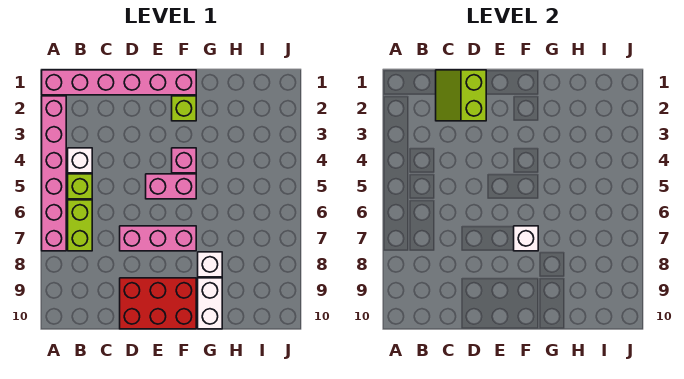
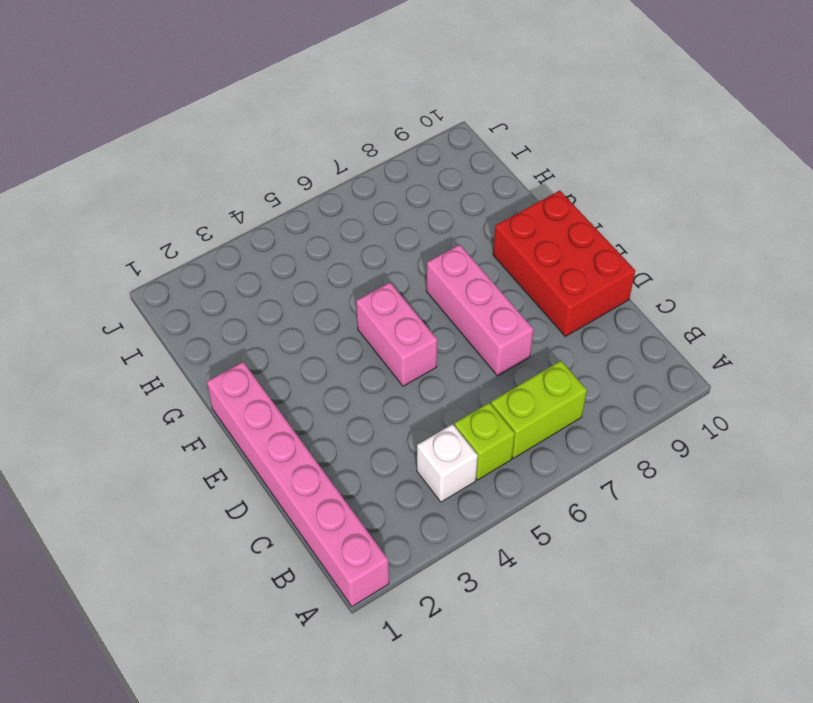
none -> pink 1x6 brick [42,96,66,251]
none -> lime 1x1 brick [172,96,196,121]
none -> pink 1x1 brick [172,148,196,173]

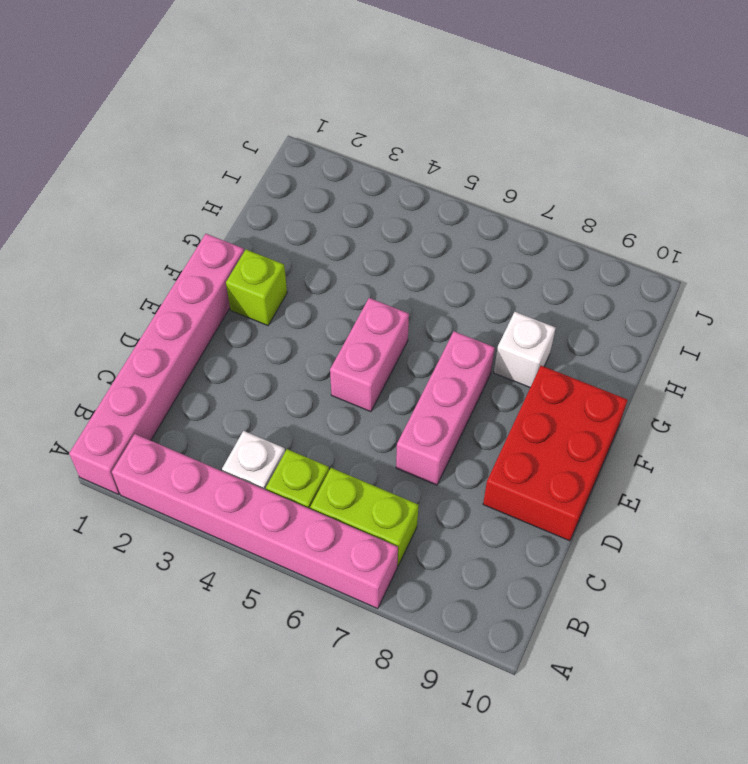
none -> pink 1x1 brick [172,148,196,173]
none -> white 1x2 brick [198,278,222,329]
none -> lime 2x2 slope [436,70,486,121]

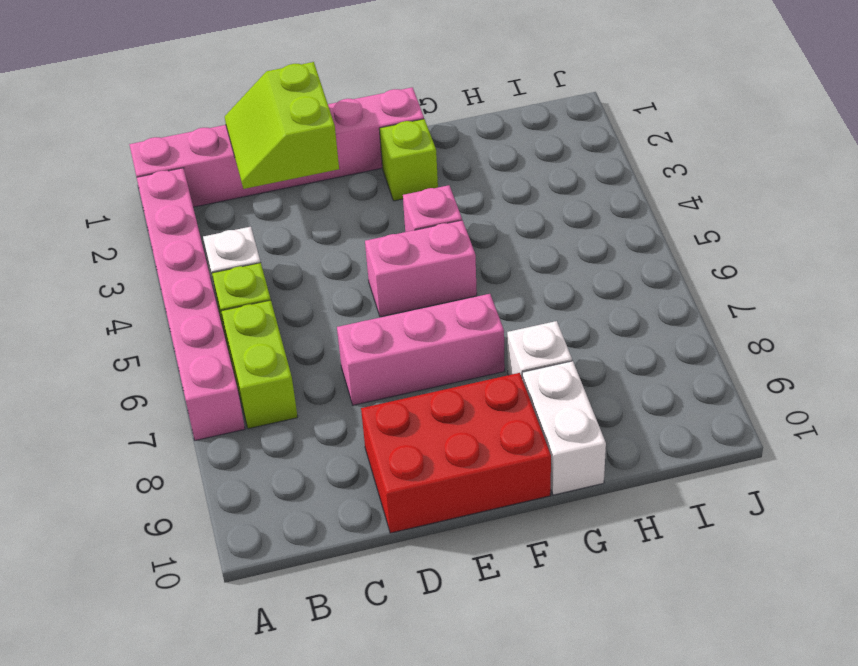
none -> white 1x1 brick [514,226,538,251]

